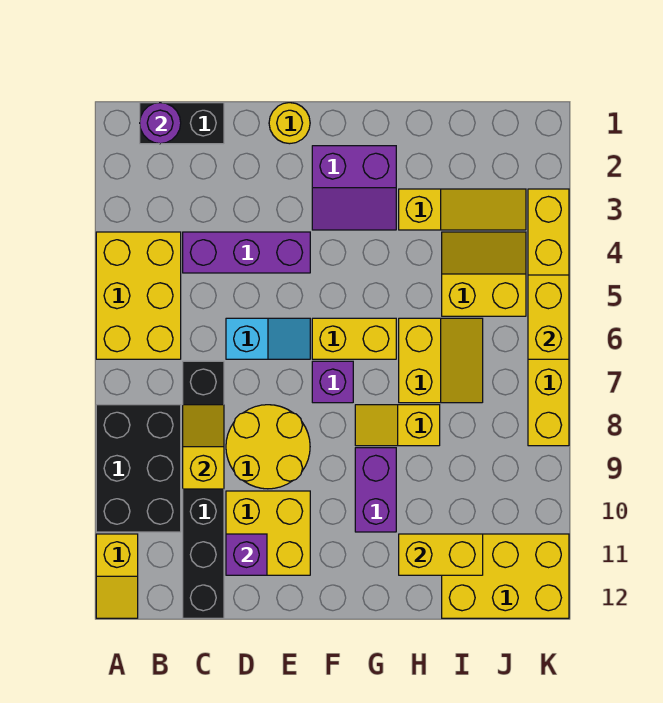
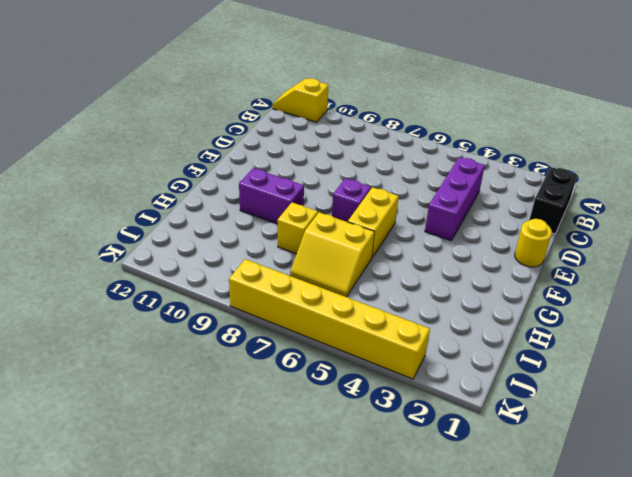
none -> yellow 2x3 brick [96,232,181,359]
none -> black 2x3 brick [96,405,181,532]
none -> black 1x6 brick [183,361,224,618]

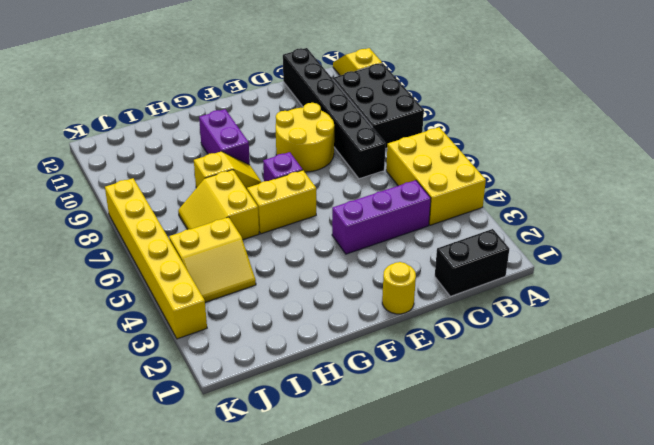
none -> cyan 1x2 slope [226,318,310,359]
none -> yellow 2x2 brick [226,491,310,575]
none -> purple 2x2 slope [312,146,396,230]

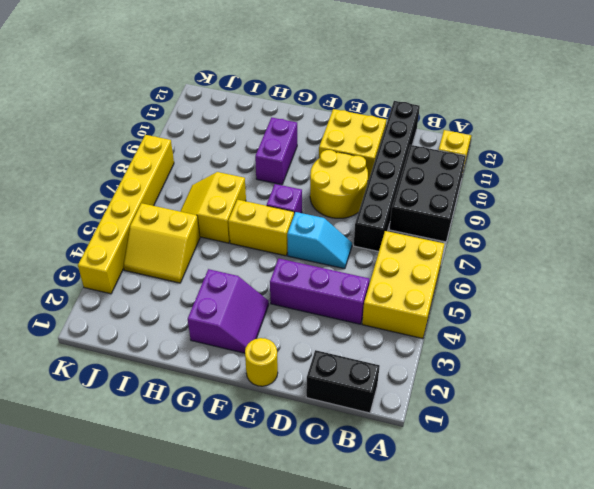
cyan 1x2 slope [287,212,352,269] -> cyan 1x2 slope turned to [226,318,310,359]
purple 2x2 slope [188,269,269,353] -> purple 2x2 slope turned to [312,146,396,230]
none -> yellow 1x2 slope [355,405,440,446]
none -> yellow 1x3 slope [399,189,526,230]
none -> yellow 2x3 brick [442,534,569,618]

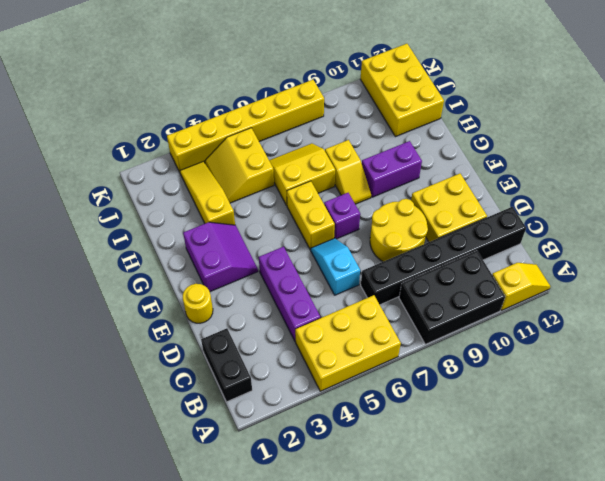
none -> purple 1x1 round brick [140,103,181,144]
none -> yellow 1x2 slope [183,405,224,489]
none -> purple 1x1 brick [226,534,267,575]

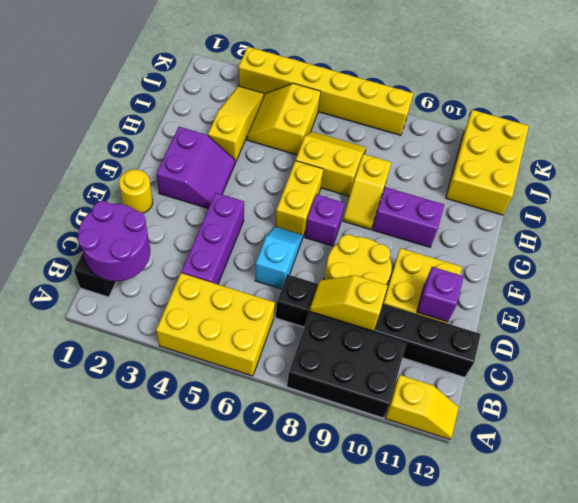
purple 2x2 round brick [78,201,150,281] -> purple 1x1 round brick [140,103,181,144]
none -> yellow 1x2 brick [399,534,483,575]
none -> yellow 1x2 brick [528,275,569,359]

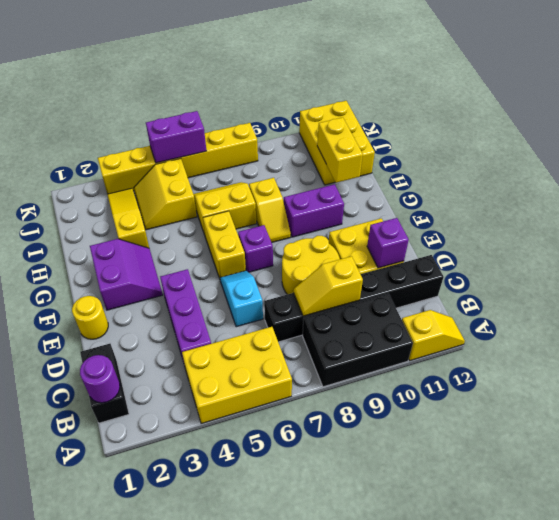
purple 1x2 brick [146,111,206,163] -> yellow 1x2 brick [528,275,569,359]

